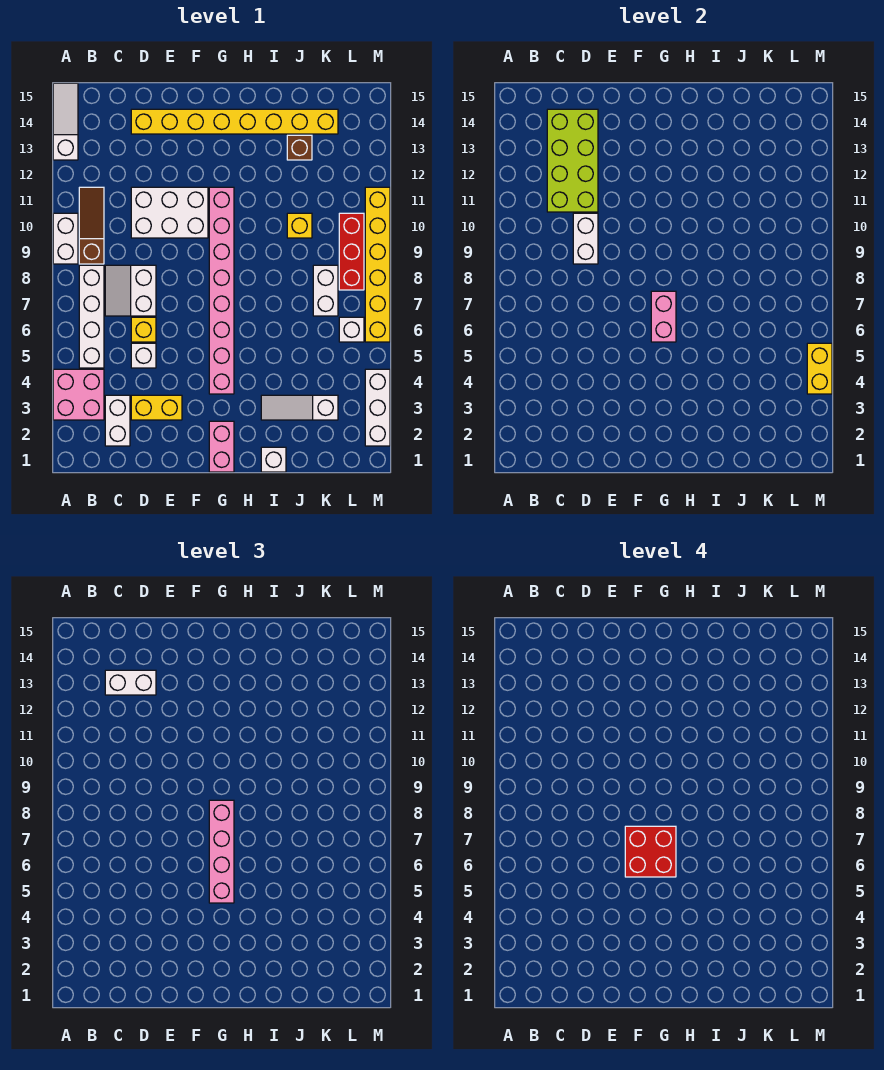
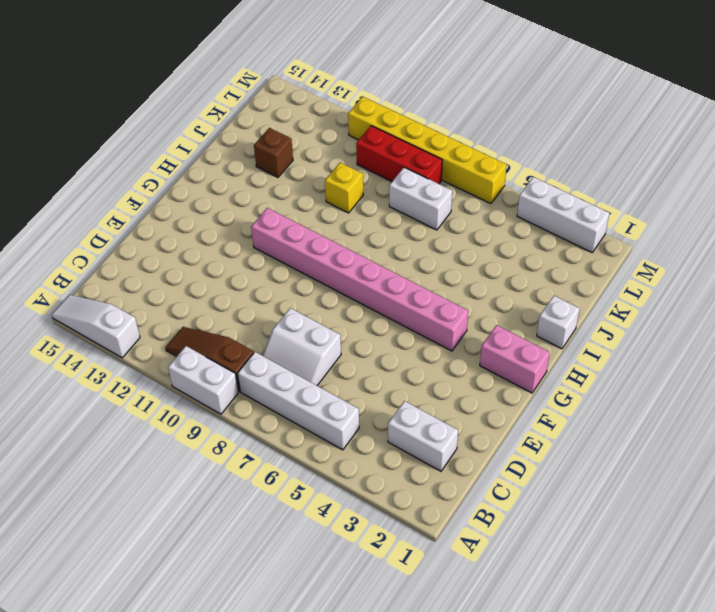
none -> pink 2x2 brick [53,369,104,420]
none -> yellow 1x2 brick [131,395,182,420]
none -> white 1x1 brick [131,343,156,368]
none -> yellow 1x1 brick [131,317,156,342]

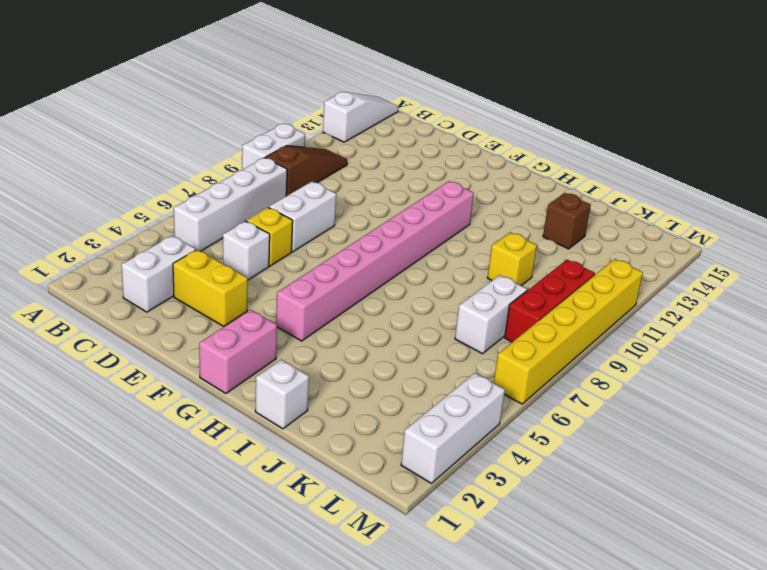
none -> pink 2x2 brick [53,369,104,420]
none -> white 2x3 brick [131,187,208,238]
none -> yellow 1x8 brick [131,109,338,134]
none -> white 1x3 slope [261,395,338,420]

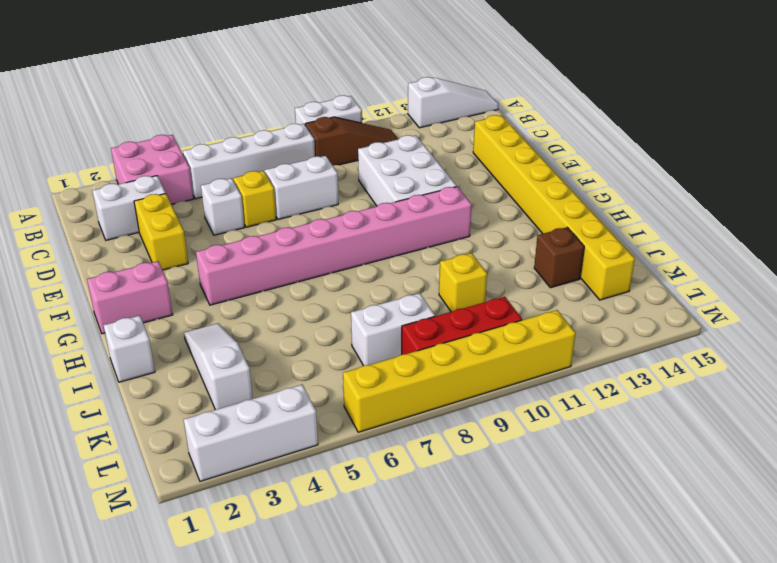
none -> white 1x1 brick [339,317,364,342]
none -> lime 2x4 brick [547,109,598,212]
none -> white 1x2 brick [573,213,598,264]
none -> pink 1x2 brick [651,291,676,342]

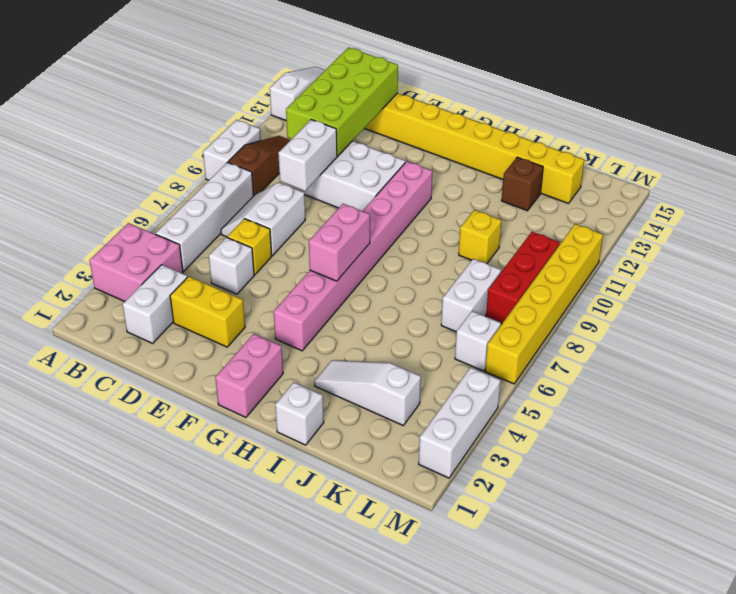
none -> yellow 1x2 brick [807,343,832,394]
none -> white 1x2 brick [105,670,156,695]
none -> pink 1x4 brick [209,800,234,903]
none -> red 2x2 brick [625,826,676,877]

